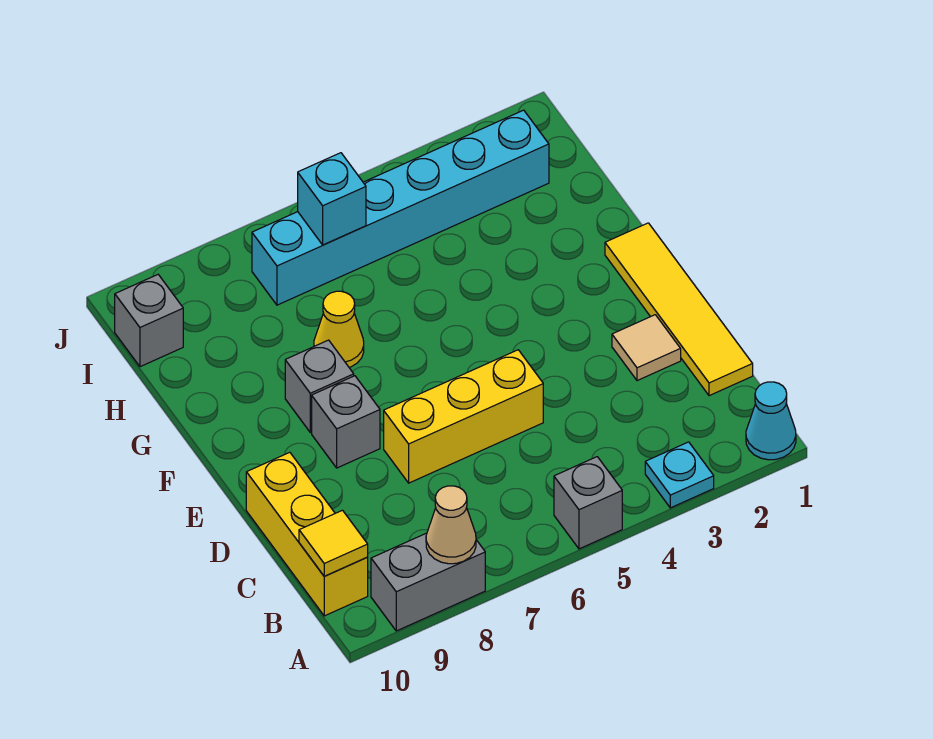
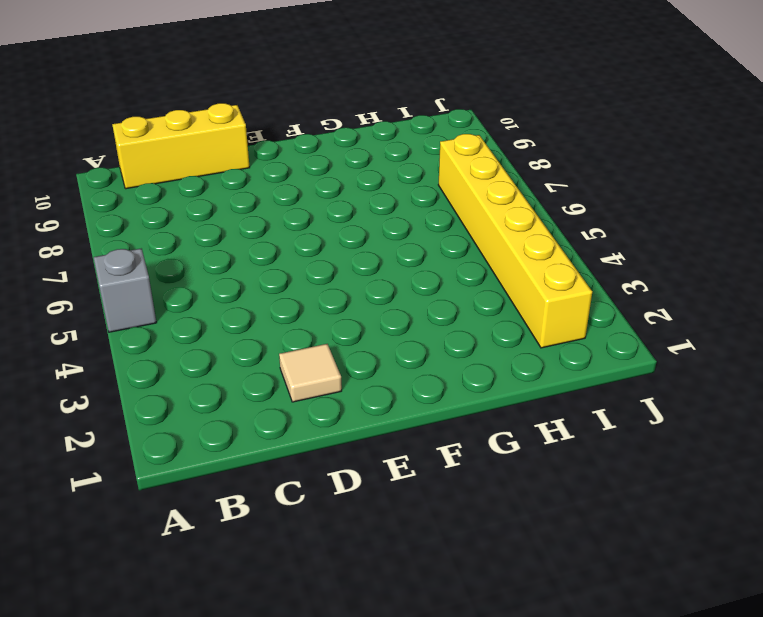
yellow 1x6 brick [438,134,592,348] -> cyan 1x6 brick [252,110,549,305]
none -> cyan 1x1 cone [746,382,796,460]
none -> cyan 1x1 plate [645,442,714,508]
none -> grey 1x2 brick [371,533,485,631]

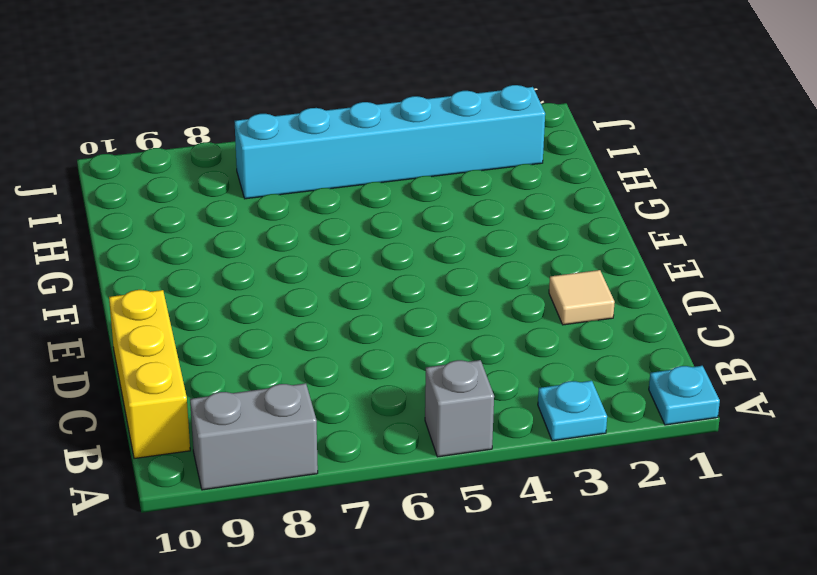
cyan 1x1 plate [649,366,720,425] -> cyan 1x1 cone [746,382,796,460]
none -> yellow 1x4 tile [605,223,753,396]
none -> yellow 1x3 brick [384,350,543,483]
none -> grey 1x1 brick [312,376,380,468]

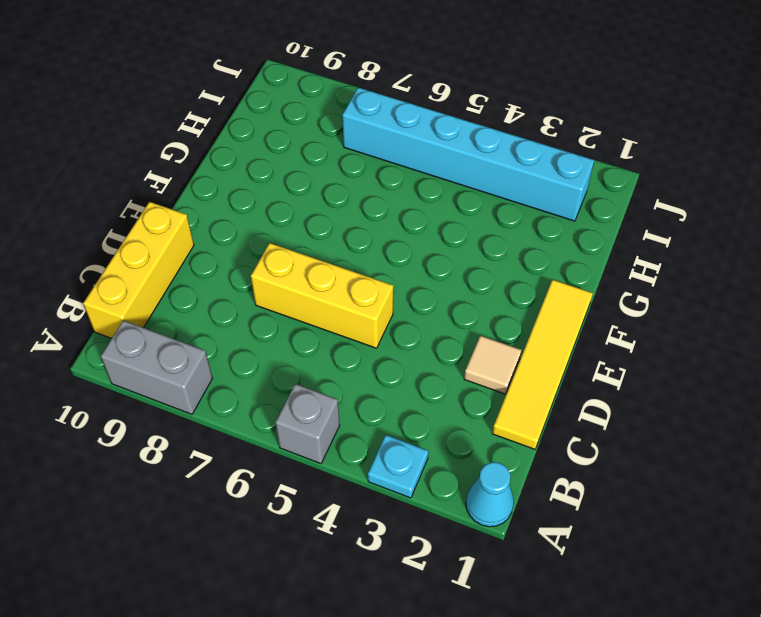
none -> grey 1x1 brick [312,376,380,468]
none -> grey 1x1 brick [285,340,354,432]
none -> yellow 1x1 cone [314,291,364,367]

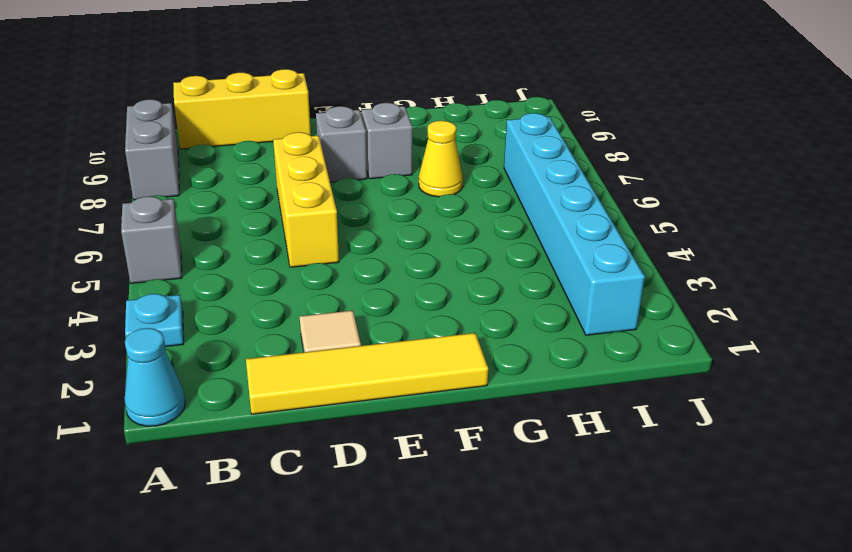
none -> grey 1x1 brick [115,275,183,367]
none -> tan 1x1 cone [426,486,476,564]
none -> yellow 1x1 tile [299,510,368,576]

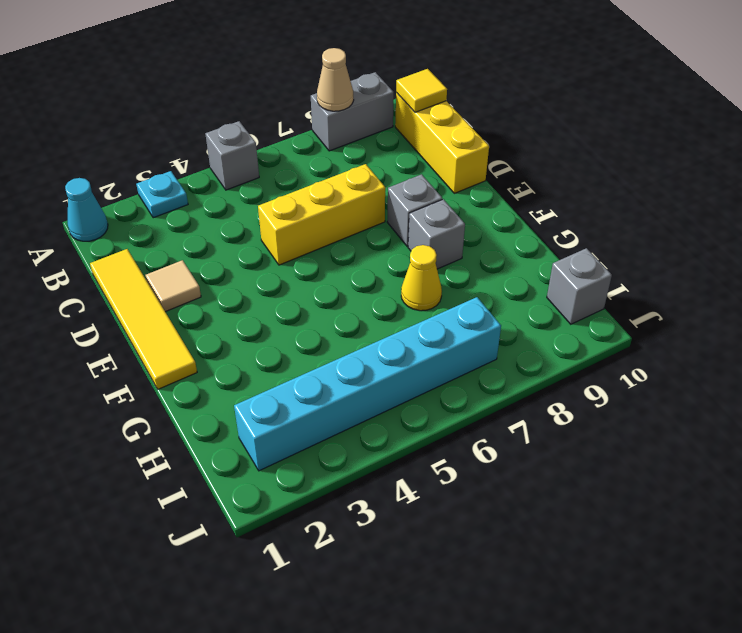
none -> cyan 1x1 brick [298,153,366,245]

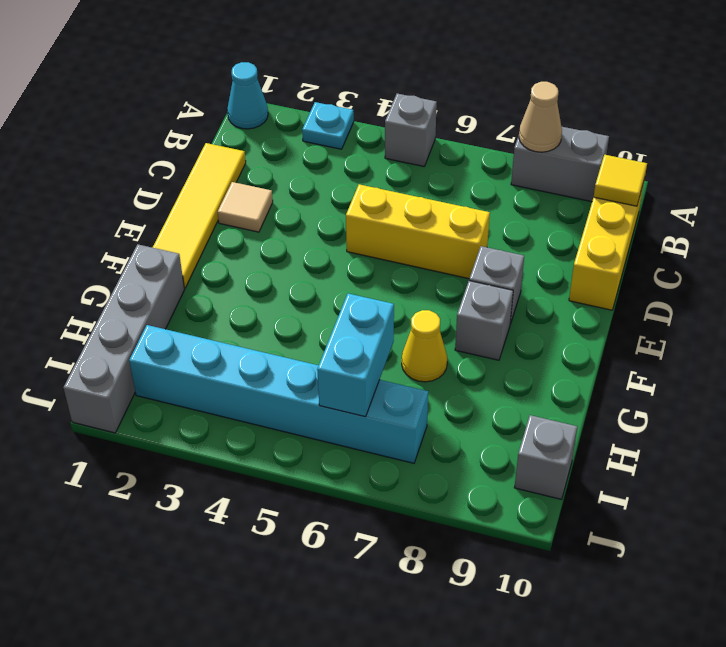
grey 1x4 brick [63,244,184,433] -> none
cyan 1x2 brick [317,294,394,417] -> cyan 1x1 brick [298,153,366,245]

